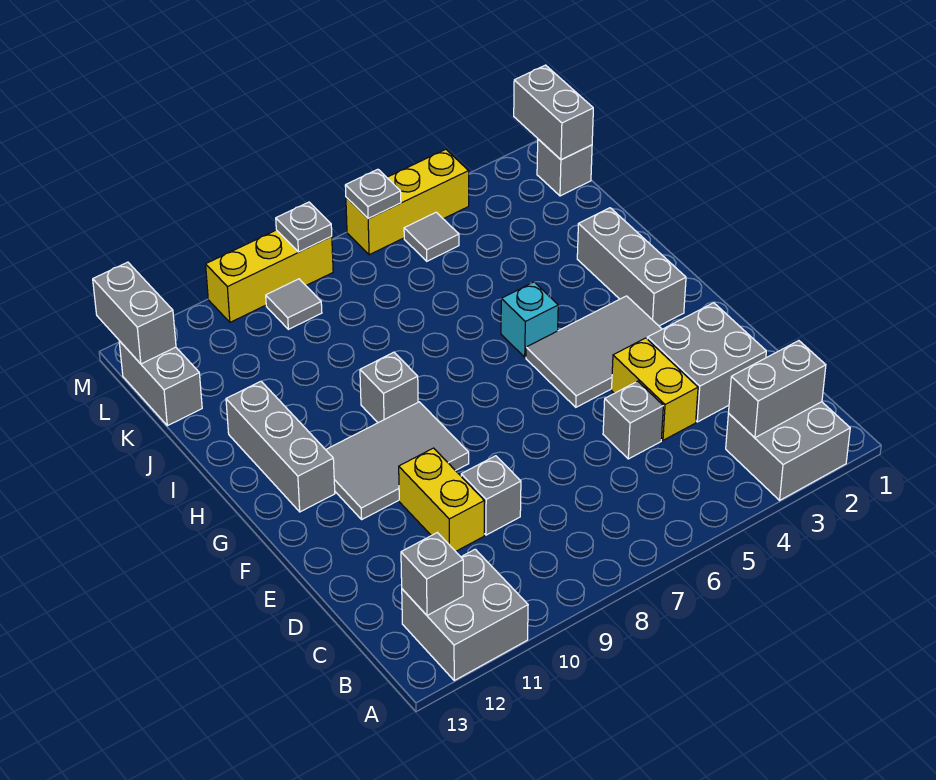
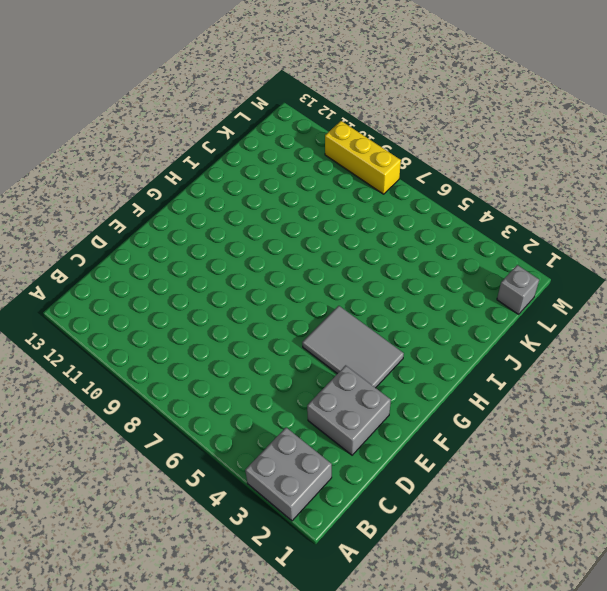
none -> grey 2x2 brick [402,549,528,680]
none -> yellow 1x2 brick [612,338,698,440]
none -> grey 1x1 brick [603,381,663,459]

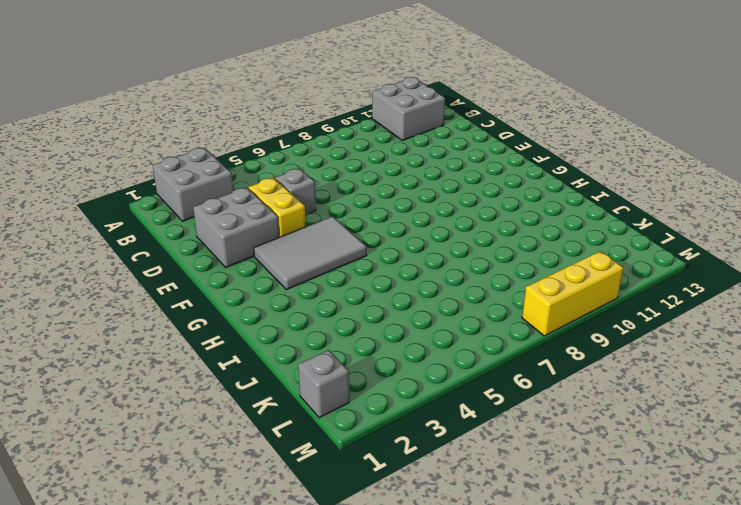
none -> grey 1x1 brick [461,456,521,535]
none -> yellow 1x2 brick [399,448,484,551]
none -> grey 2x3 tile [326,402,469,519]

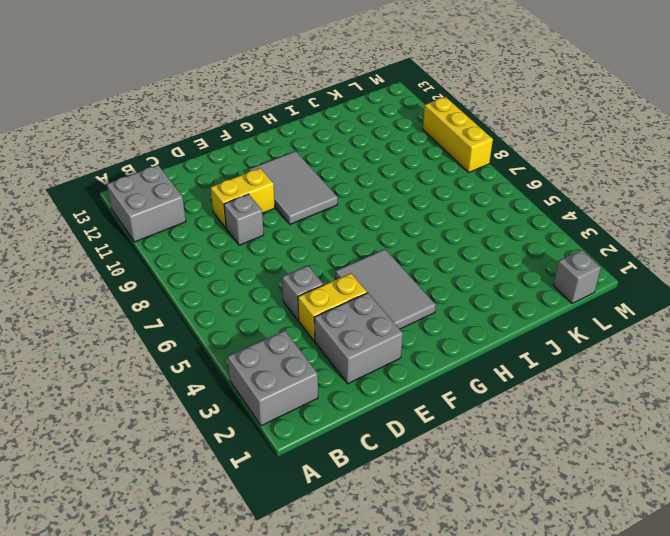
none -> grey 1x3 brick [577,208,686,326]
none -> grey 1x3 brick [226,381,335,512]
none -> cyan 1x1 brick [501,282,558,357]

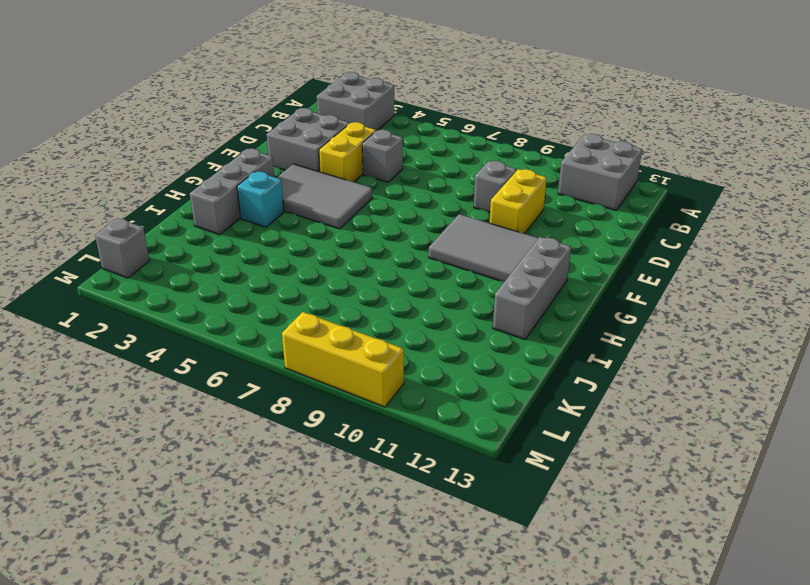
cyan 1x1 brick [237,172,284,227] -> cyan 1x1 brick moved to [501,282,558,357]
none -> grey 1x1 brick [360,352,418,423]
none -> grey 1x2 brick [119,341,202,426]
none -> grey 1x1 tile [404,212,459,261]

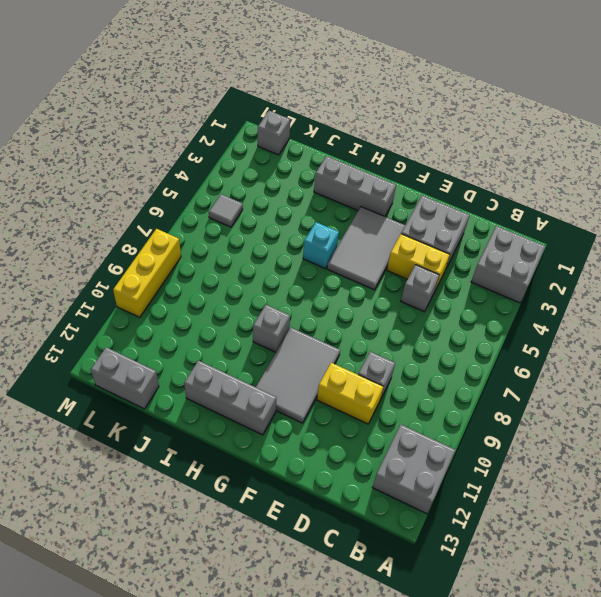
none -> grey 1x1 tile [266,279,322,329]
none -> yellow 1x3 brick [346,149,469,255]
none -> grey 1x2 brick [729,341,826,438]

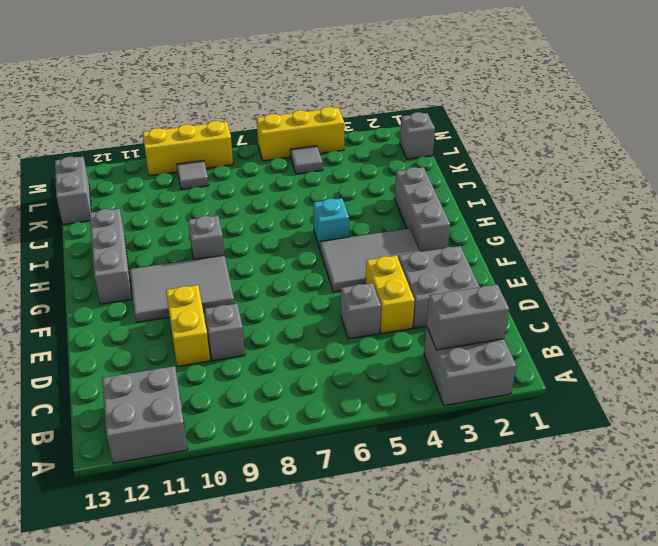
none -> grey 1x1 brick [401,533,463,615]
none -> grey 1x2 brick [514,65,593,160]
none -> grey 1x2 brick [93,262,176,364]

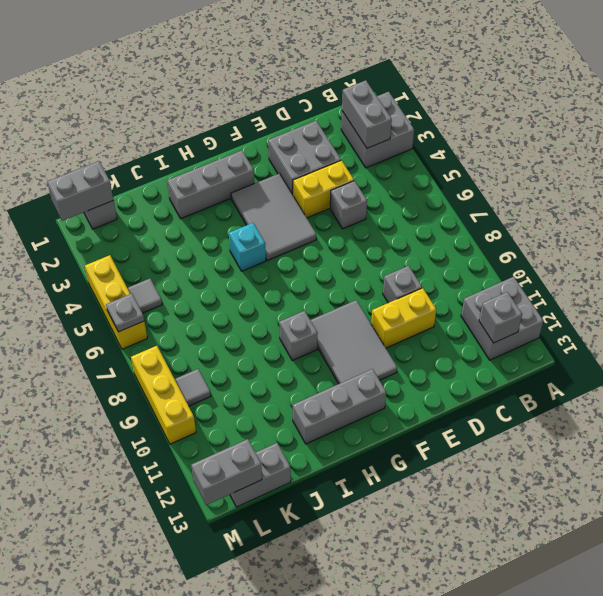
none -> grey 1x1 plate [276,202,332,252]

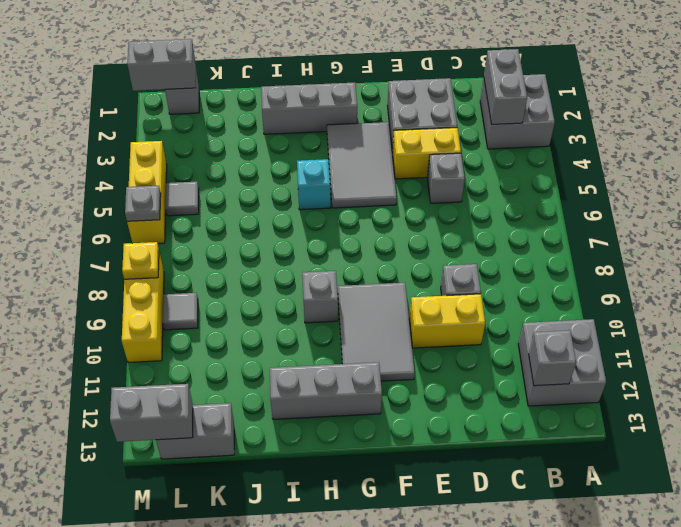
yellow 1x1 plate [122,242,159,279] -> grey 1x1 plate [276,202,332,252]

